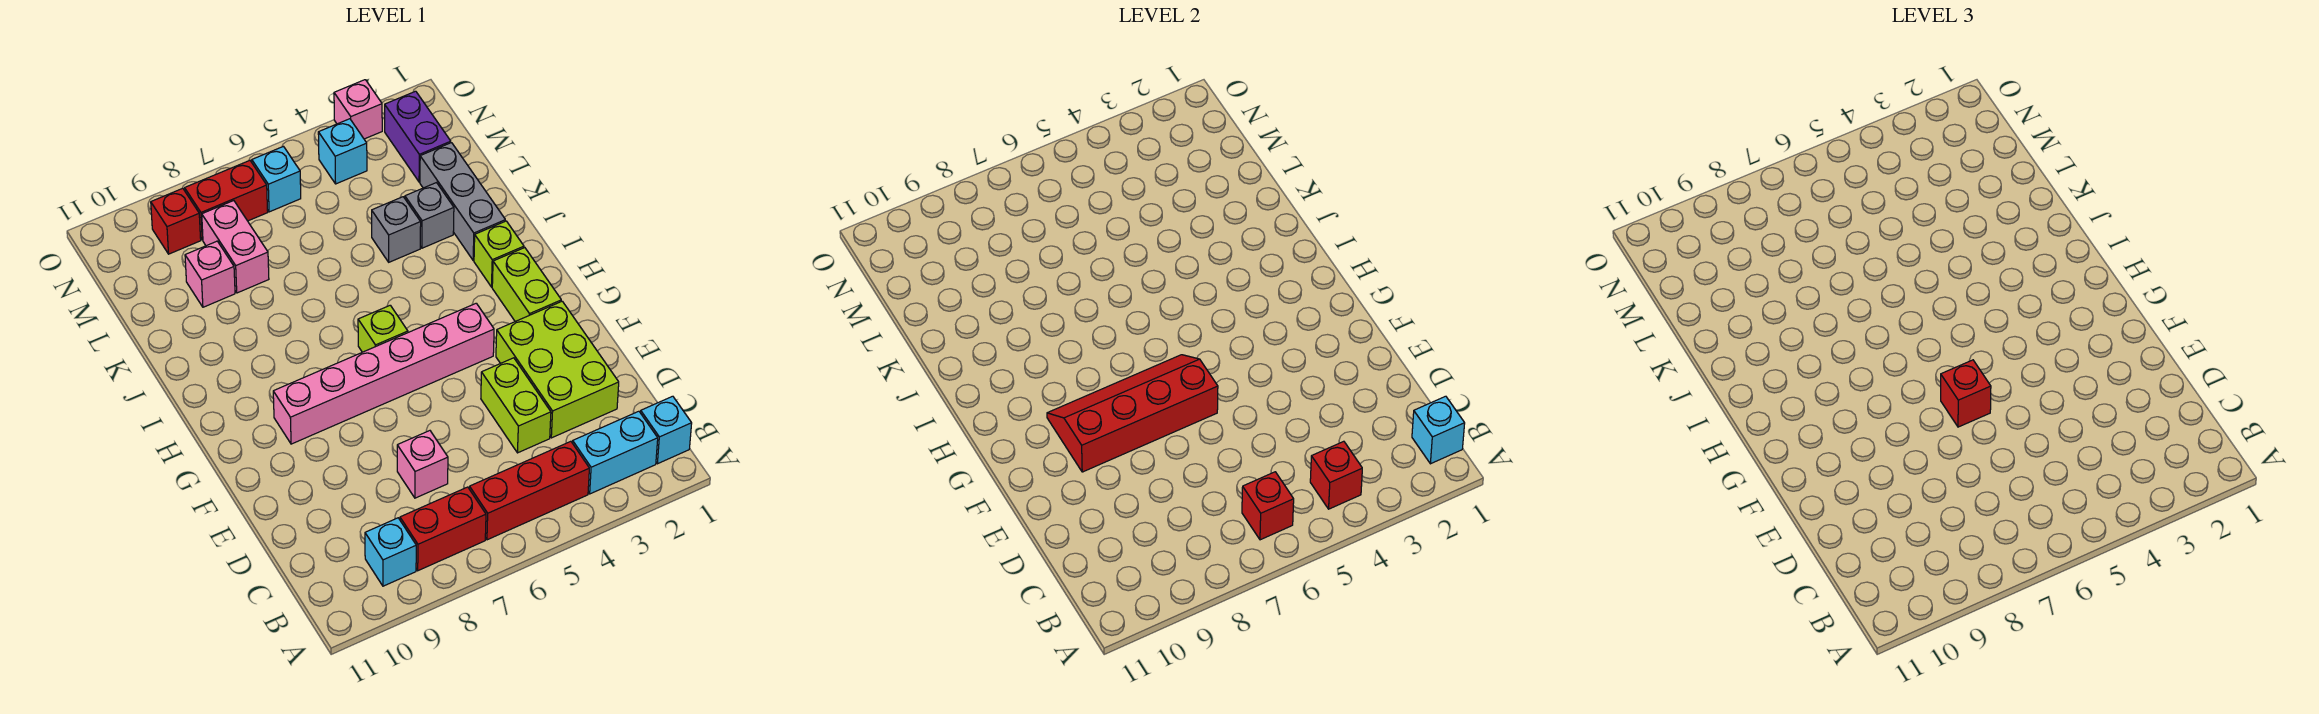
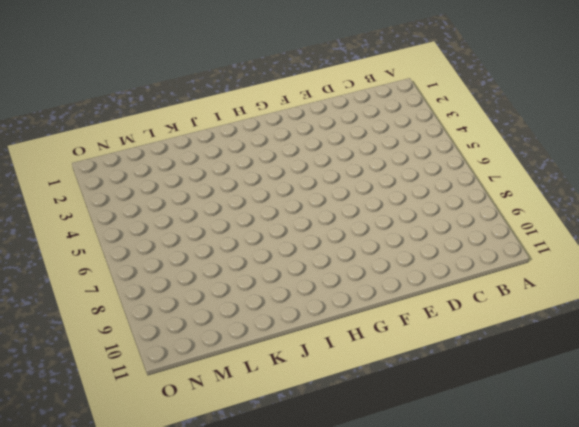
none -> cyan 1x1 brick [641,396,692,464]
none -> cyan 1x2 brick [573,411,658,494]
none -> red 1x3 brick [469,441,589,540]

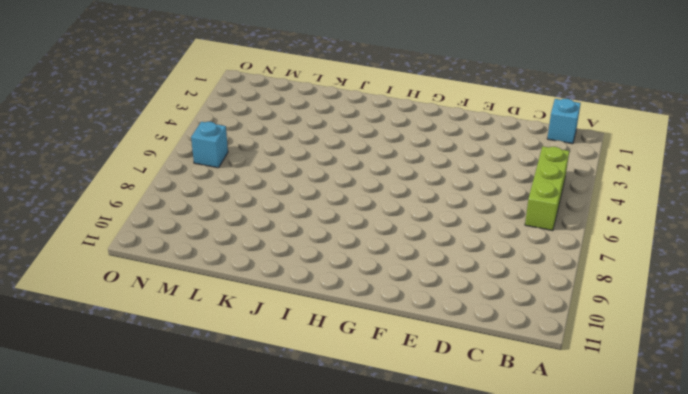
lime 1x3 brick [525,146,569,231] -> red 1x3 brick [469,441,589,540]
none -> cyan 1x2 brick [573,411,658,494]
none -> red 1x2 brick [400,487,486,571]
none -> cyan 1x1 brick [365,518,416,586]

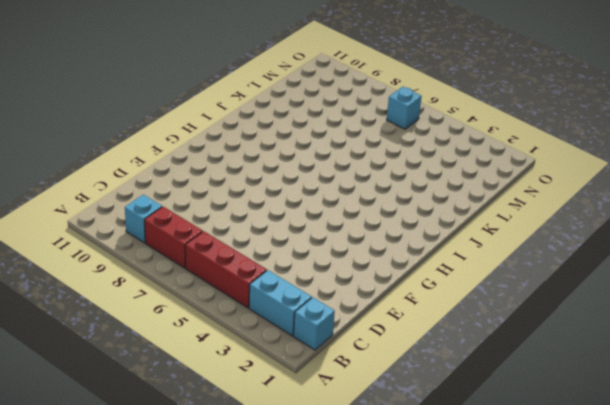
none -> lime 2x3 brick [496,301,619,438]
none -> lime 1x2 brick [481,358,551,453]
none -> pink 1x1 brick [397,431,448,498]

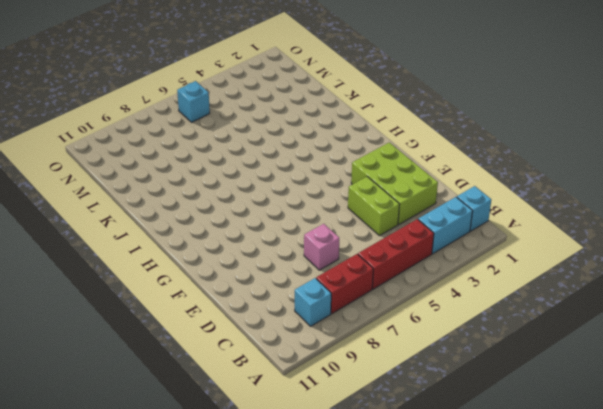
none -> lime 1x2 brick [492,248,561,321]
none -> pink 1x6 brick [273,303,494,444]
none -> lime 1x1 brick [358,305,408,352]

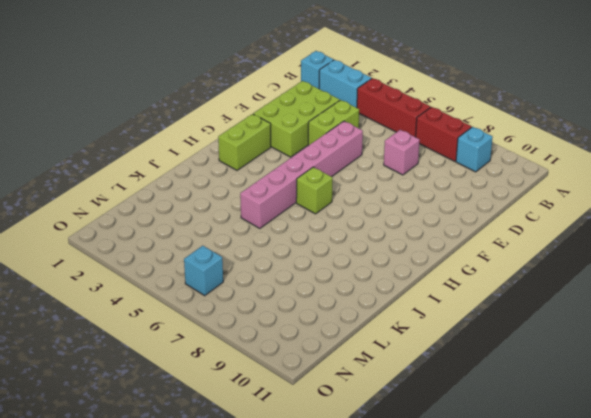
pink 1x6 brick [240,121,363,228] -> pink 1x6 brick turned to [273,303,494,444]
none -> lime 1x1 brick [474,221,524,287]
none -> grey 1x3 brick [420,143,505,260]
none -> grey 1x1 brick [405,183,454,248]

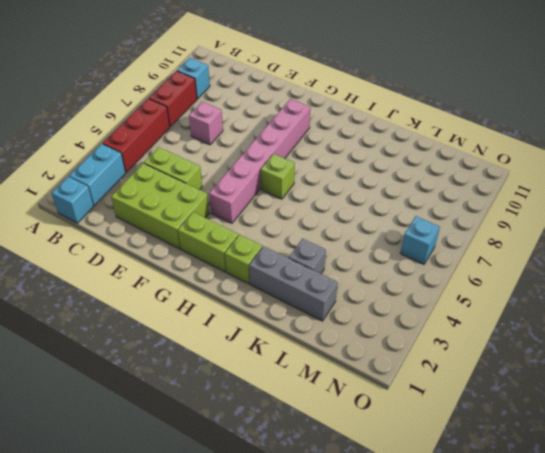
none -> grey 1x1 brick [372,197,421,262]
none -> pink 1x2 brick [202,201,269,293]
none -> pink 1x1 brick [185,241,235,307]

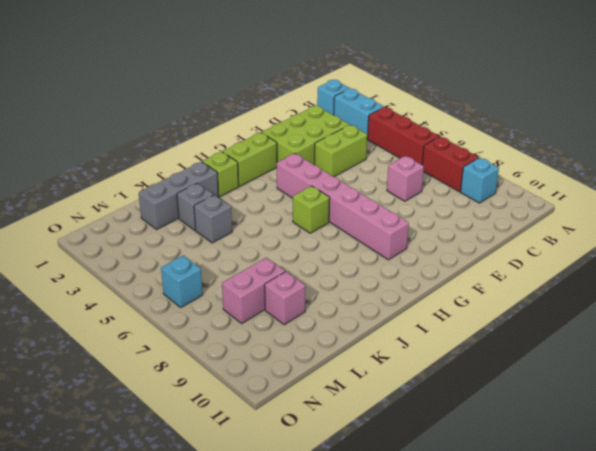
none -> purple 1x2 brick [385,91,451,182]
none -> cyan 1x1 brick [318,119,367,184]
none -> red 1x2 brick [185,161,268,240]

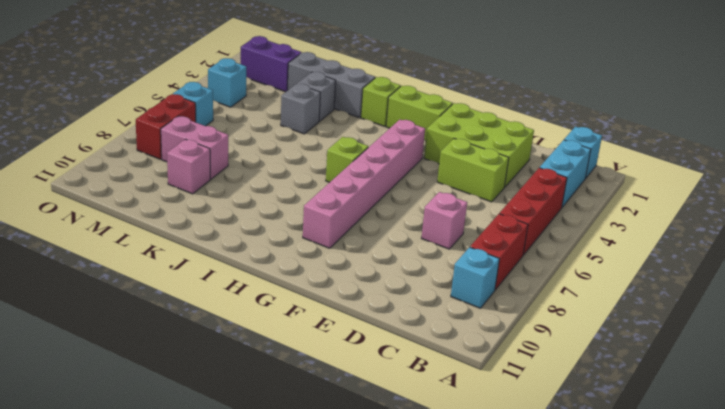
none -> red 1x1 brick [151,188,201,254]
none -> pink 1x1 brick [334,80,382,139]
none -> cyan 1x1 brick [1412,396,1465,464]

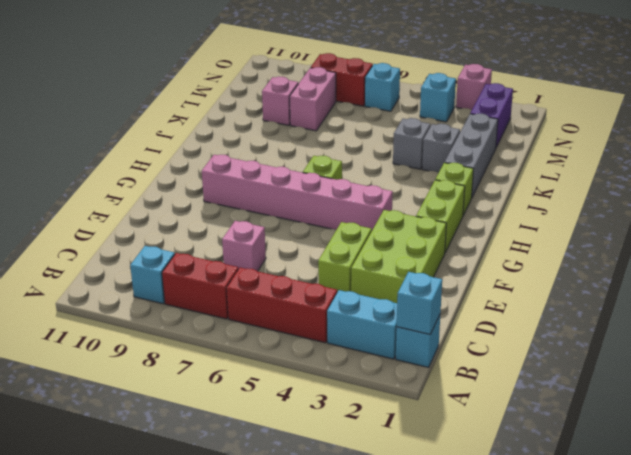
none -> red 1x1 brick [151,188,201,254]
none -> red 1x1 brick [1310,441,1362,509]
none -> red 1x1 brick [1242,472,1294,540]

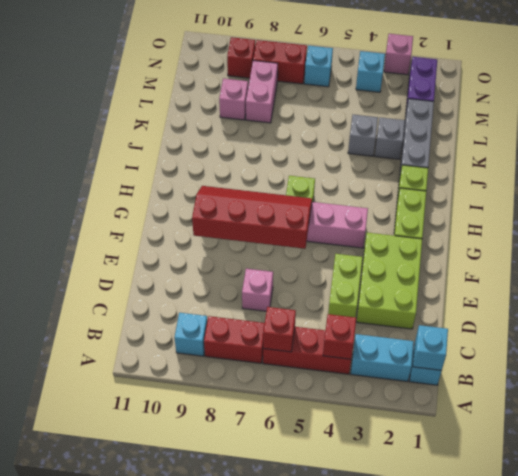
none -> red 1x1 brick [1941,360,1991,427]

